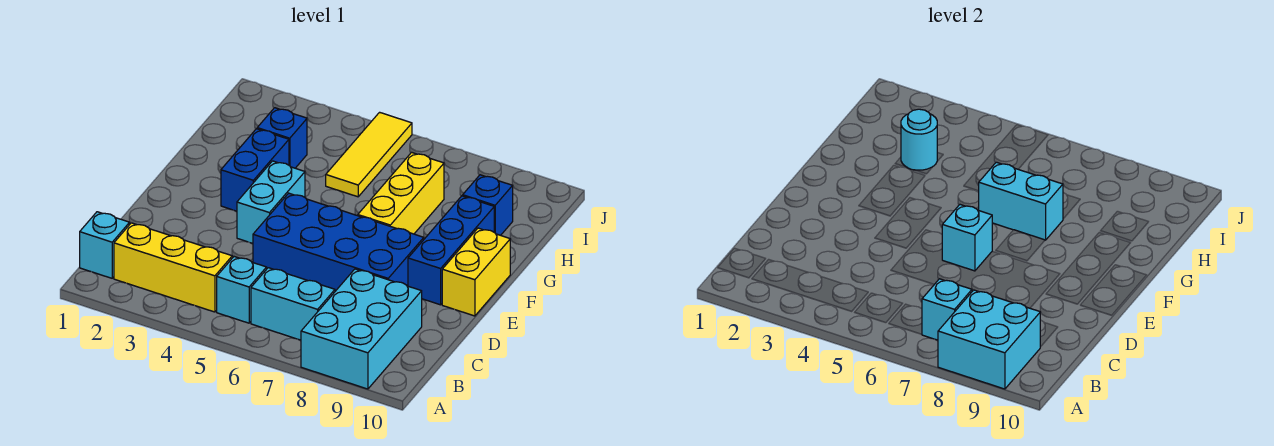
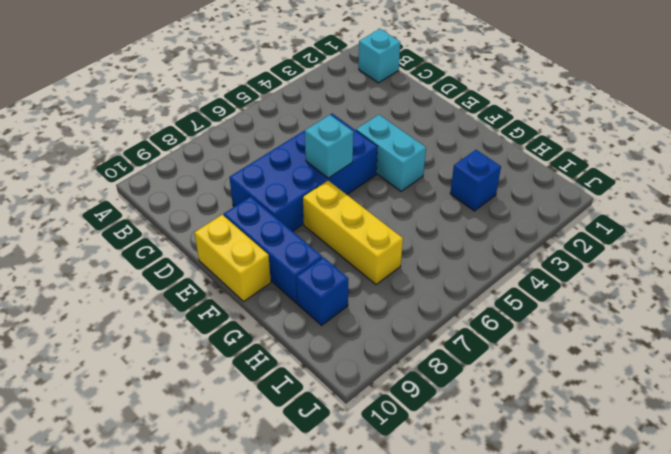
none -> cyan 2x3 brick [301,269,422,389]
none -> yellow 1x3 brick [114,223,232,312]
none -> cyan 1x1 brick [217,257,267,323]

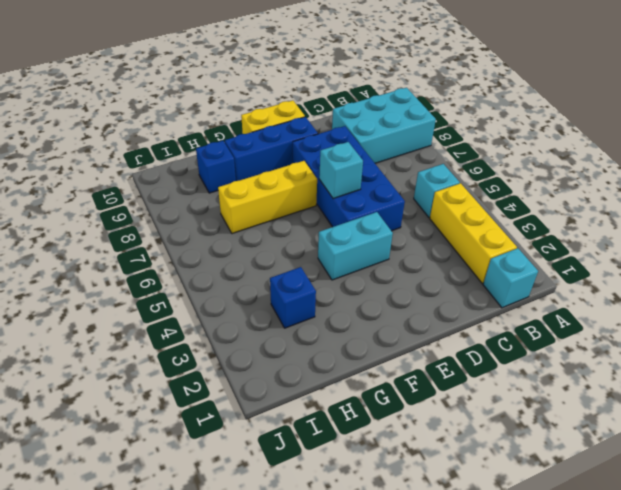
none -> cyan 1x2 brick [251,268,335,340]
none -> blue 1x2 brick [221,129,289,211]
none -> yellow 1x3 tile [326,112,412,197]

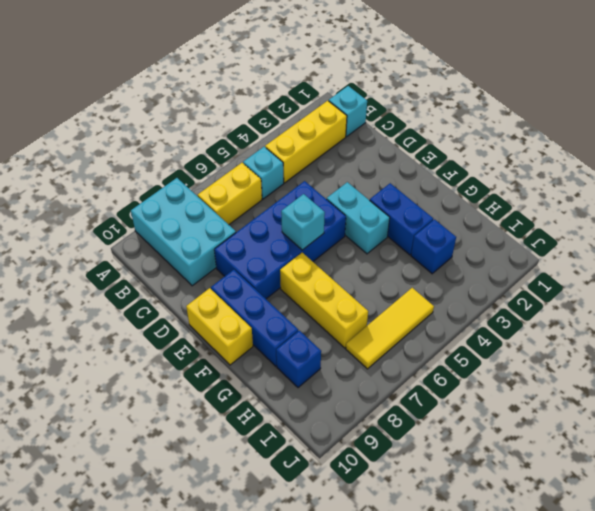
yellow 1x2 brick [198,163,262,225] -> cyan 1x2 brick [251,268,335,340]
yellow 1x3 tile [346,288,434,369] -> yellow 1x3 tile turned to [326,112,412,197]
none -> cyan 2x2 brick [938,290,1040,389]
none -> cyan 1x1 brick [922,279,972,340]
none -> cyan 1x2 brick [979,162,1063,240]

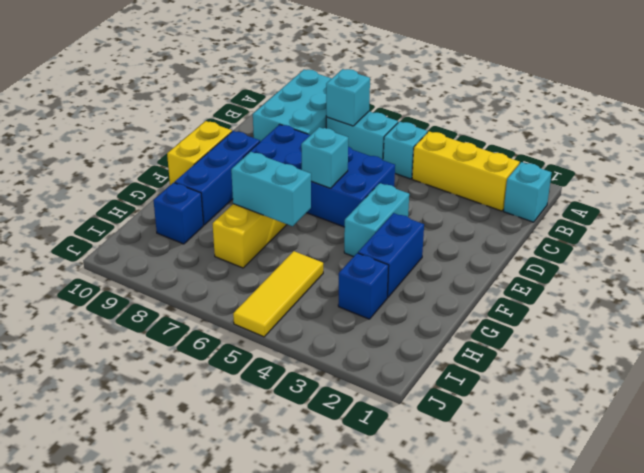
none -> cyan 2x2 brick [938,290,1040,389]
none -> cyan 1x1 round brick [901,109,937,170]

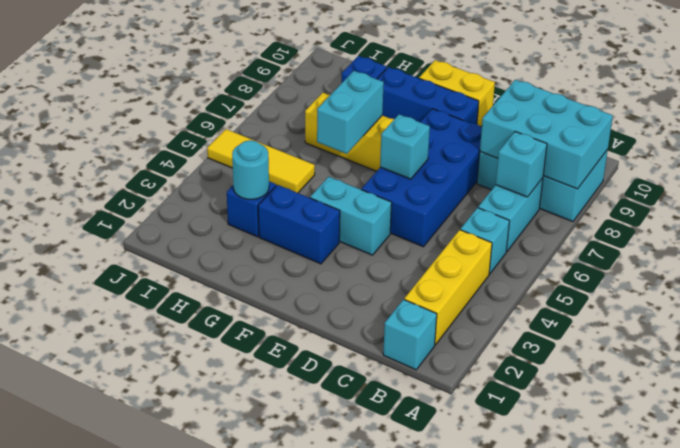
cyan 2x3 brick [480,80,613,189] -> cyan 2x2 brick [938,290,1040,389]

